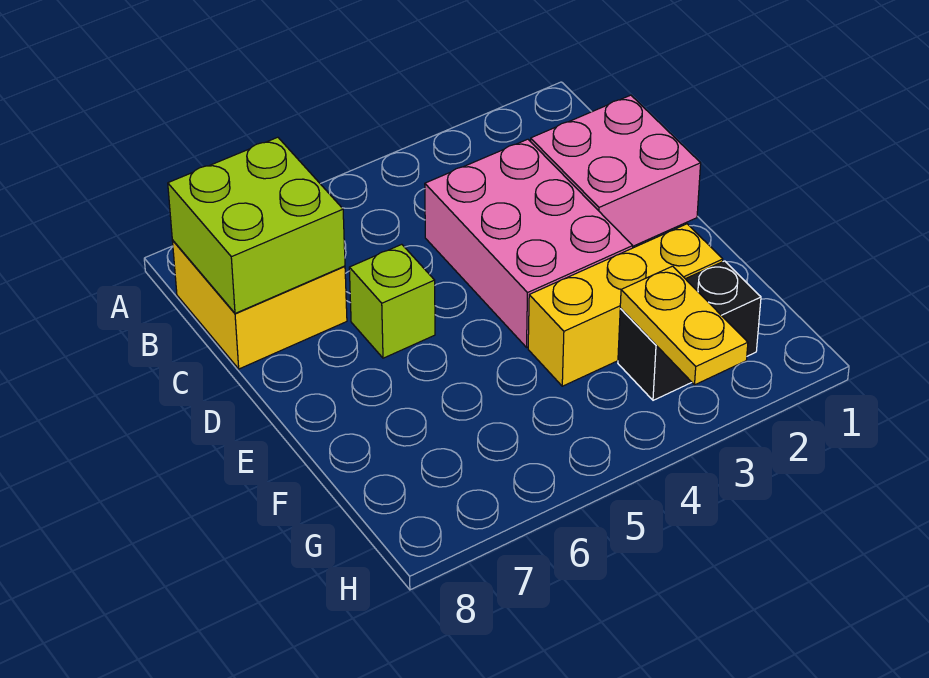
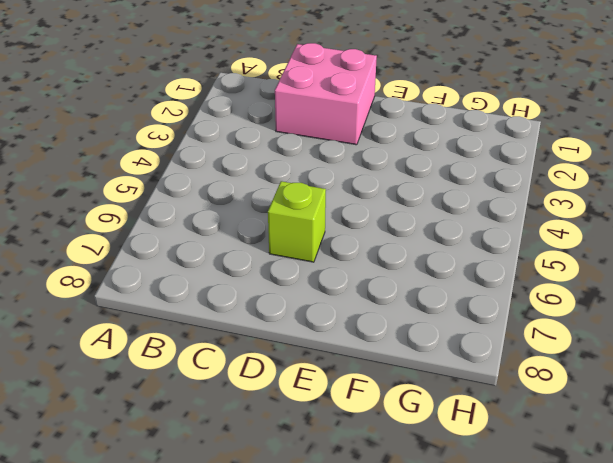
none -> yellow 2x2 brick [172,240,347,369]
none -> pink 2x3 brick [425,139,633,347]

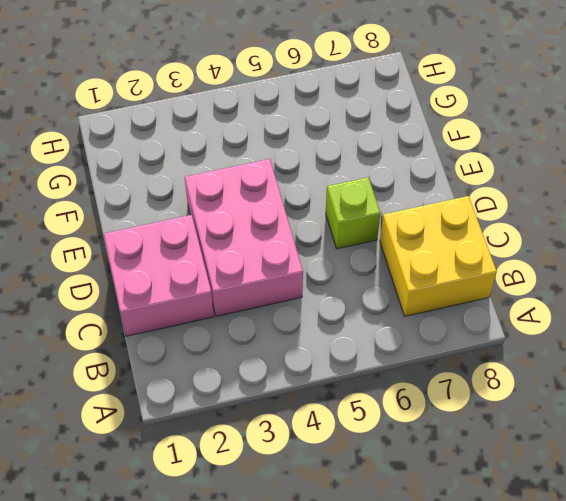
none -> yellow 1x3 brick [528,224,723,386]
none -> black 1x2 brick [618,261,761,400]

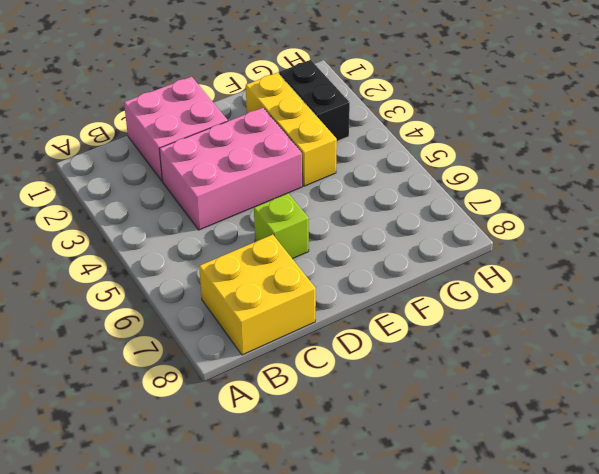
none -> lime 2x2 brick [168,137,345,313]
none -> yellow 1x2 plate [620,266,748,385]

